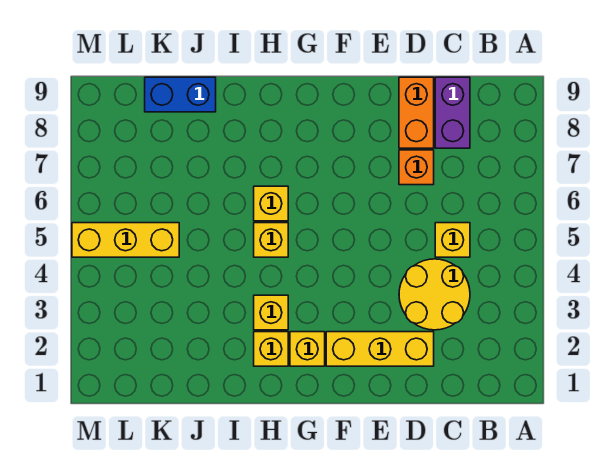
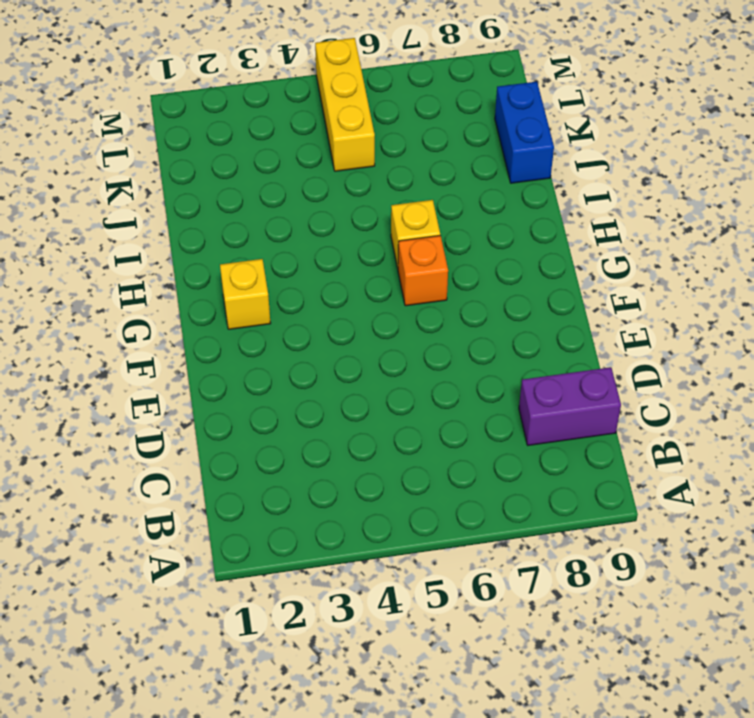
orange 1x1 brick [398,235,448,306] -> orange 1x1 brick moved to [399,150,434,185]
none -> yellow 2x2 round brick [399,259,470,330]
none -> yellow 1x1 brick [435,223,470,257]
none -> yellow 1x3 brick [326,332,434,366]

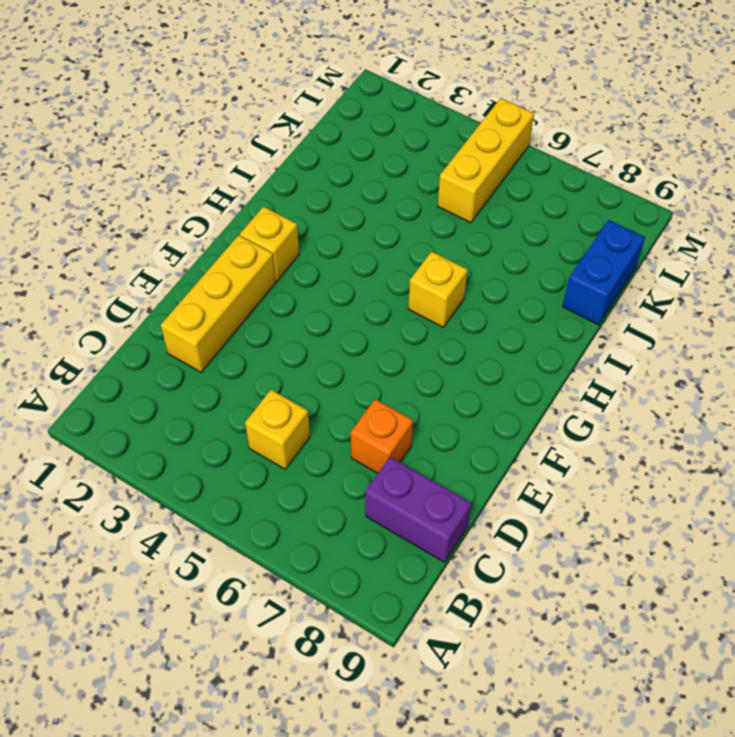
none -> yellow 2x2 round brick [399,259,470,330]
none -> orange 1x2 brick [399,77,434,148]
none -> yellow 1x1 brick [254,332,288,366]

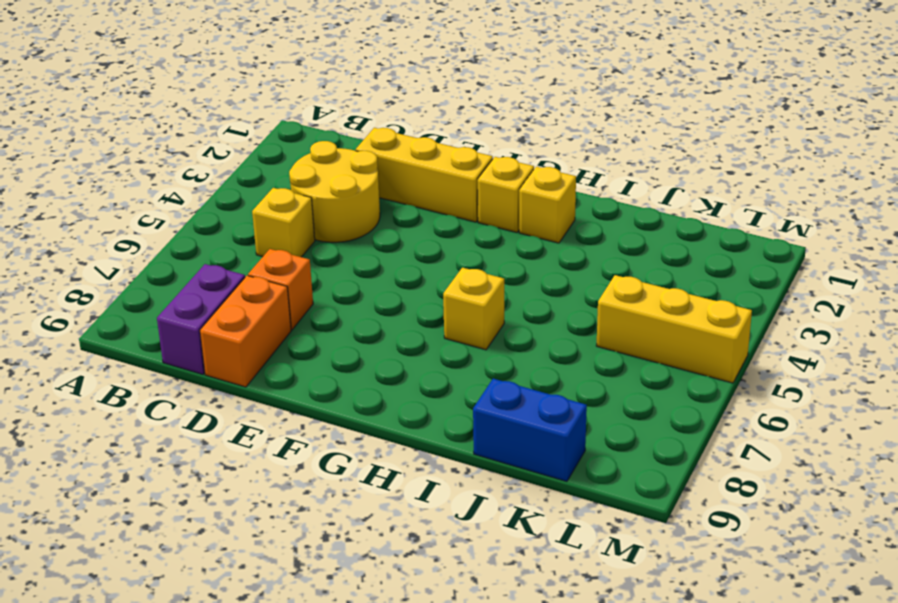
none -> yellow 1x1 brick [254,295,288,330]
none -> yellow 1x1 brick [254,223,288,257]

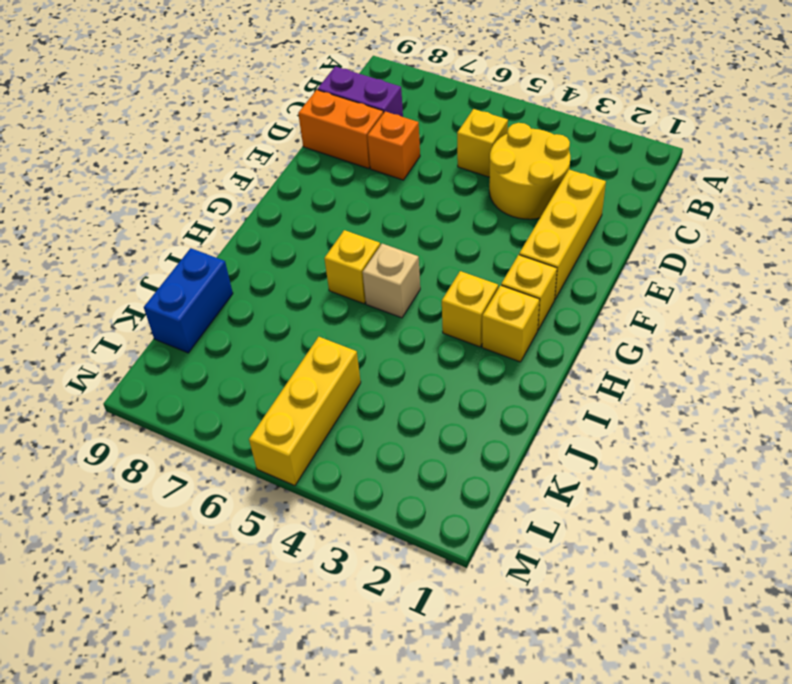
tan 1x1 brick [363,244,420,318] -> yellow 1x1 brick [254,223,288,257]

